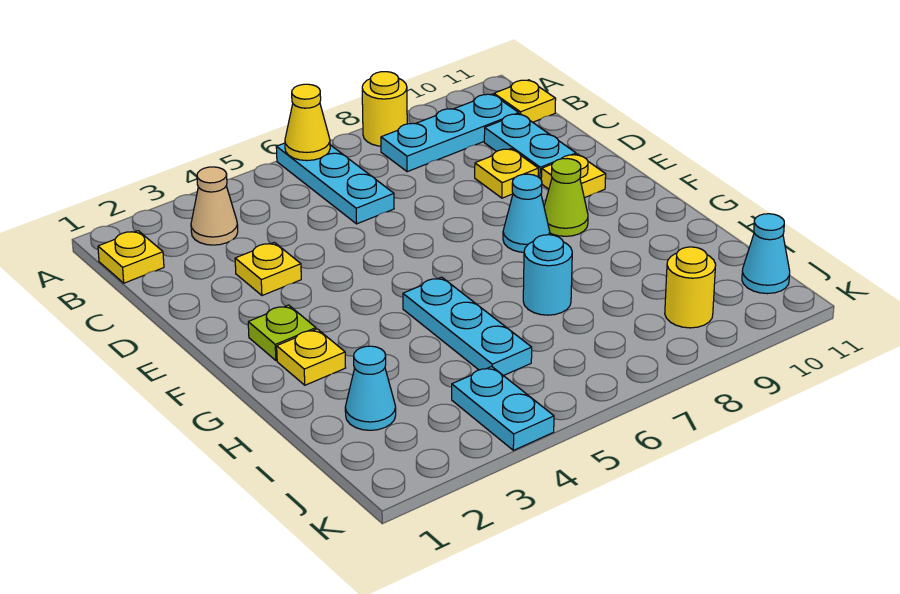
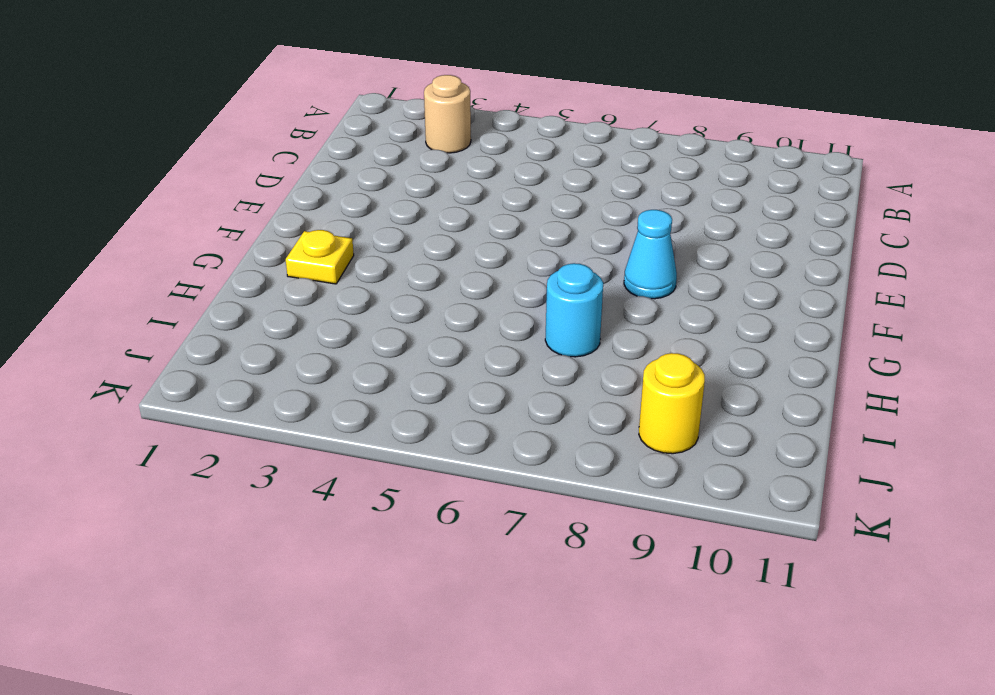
tan 1x1 round brick [424,75,471,153] -> tan 1x1 cone [191,167,238,245]
none -> cyan 1x3 plate [276,143,394,224]
none -> yellow 1x1 round brick [362,72,407,146]
none -> yellow 1x1 plate [98,231,164,283]

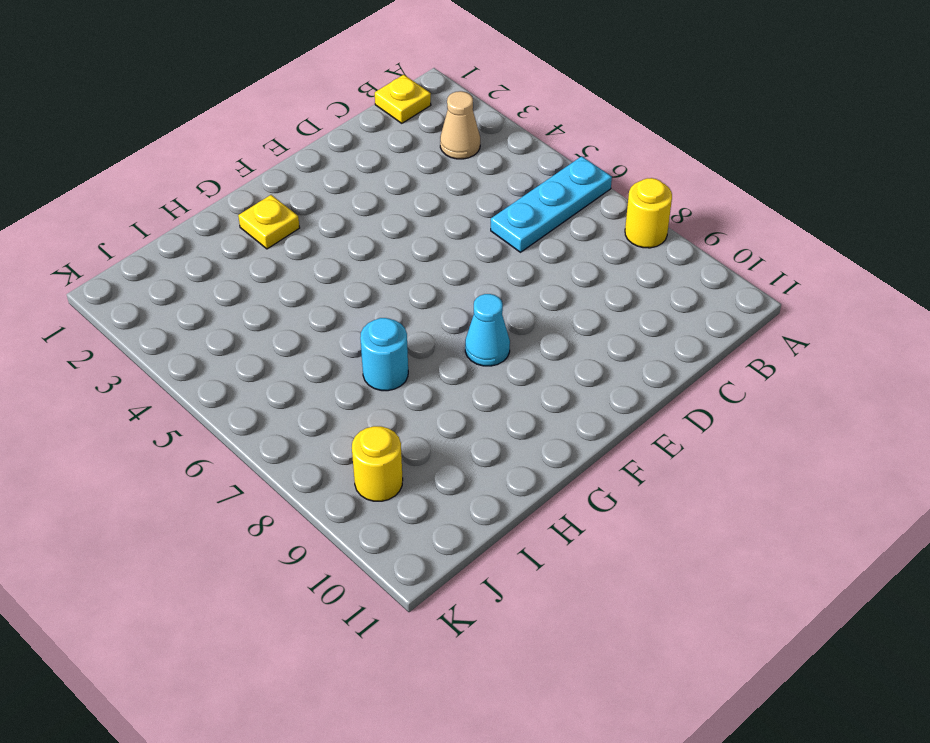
none -> cyan 1x3 plate [381,94,519,172]
none -> yellow 1x1 plate [494,80,556,122]
none -> cyan 1x2 plate [484,114,576,179]

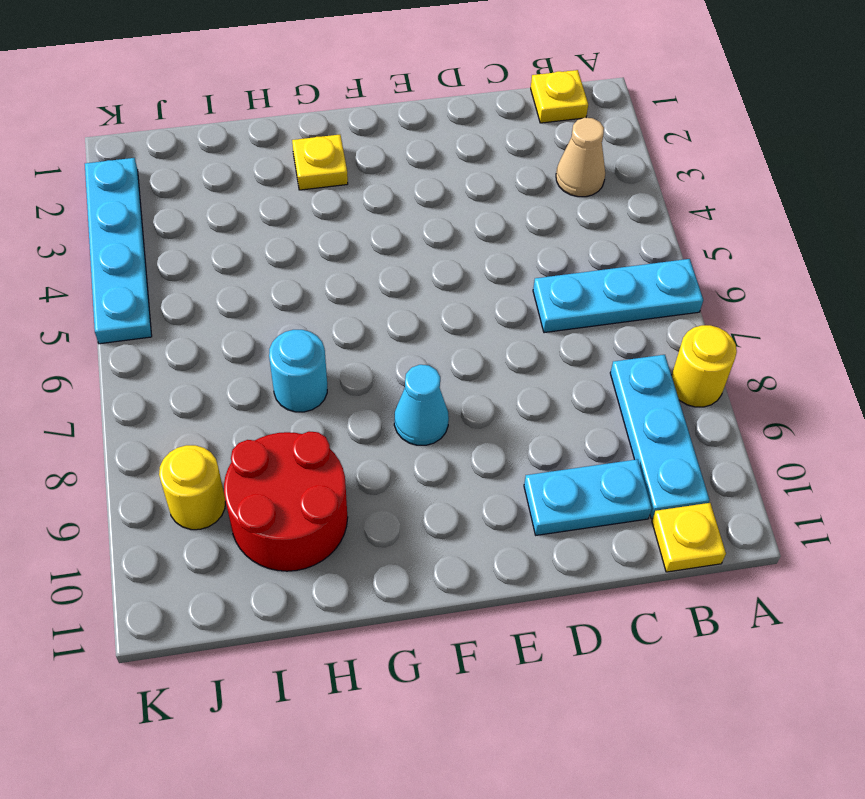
red 2x2 round brick [224,432,348,571] -> none
cyan 1x4 plate [85,158,152,344] -> cyan 1x2 plate [452,366,554,450]
none -> yellow 1x1 plate [235,242,301,295]
none -> yellow 1x1 plate [475,149,538,198]
none -> yellow 1x1 plate [541,154,606,198]

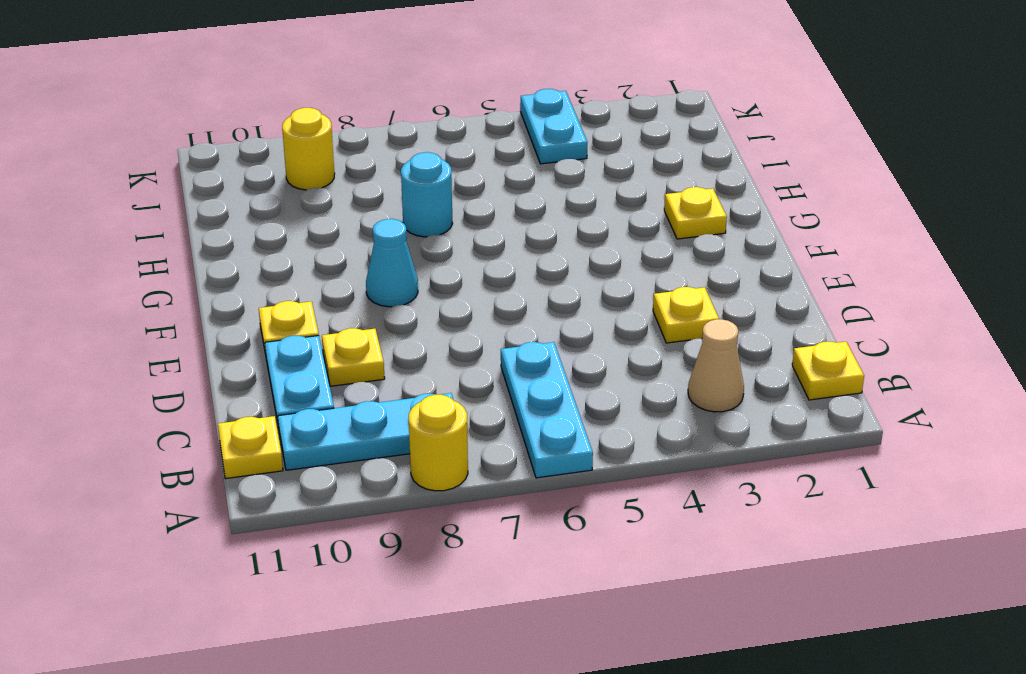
none -> lime 1x1 plate [248,305,316,360]
none -> lime 1x1 cone [544,159,588,236]
none -> cyan 1x3 plate [403,277,532,376]

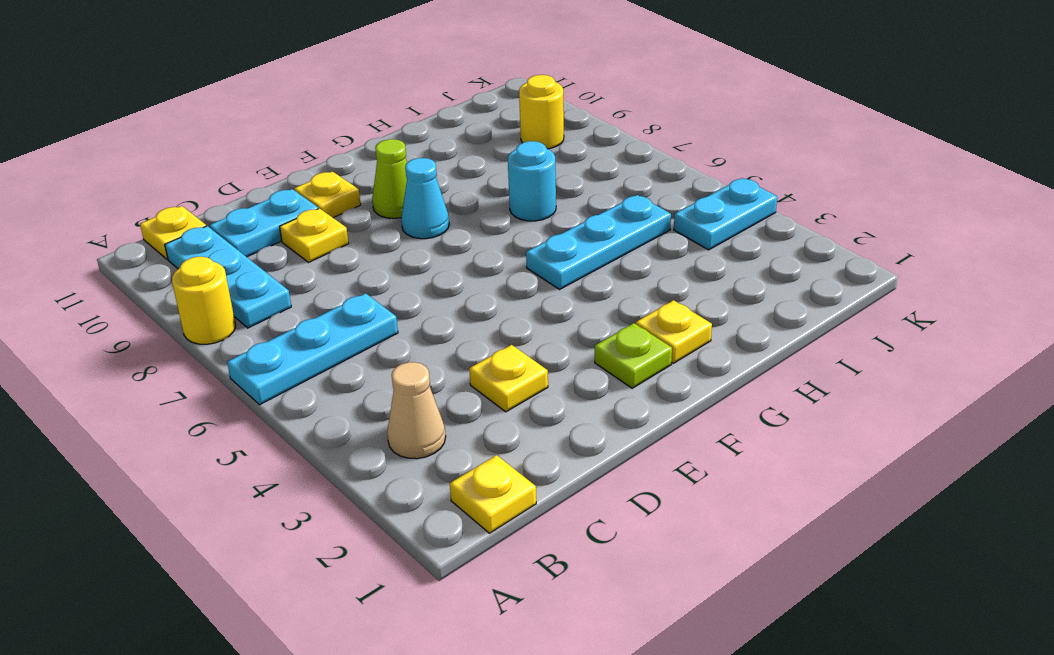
none -> cyan 1x1 cone [345,346,396,430]
none -> cyan 1x1 cone [742,214,790,294]
none -> yellow 1x1 cone [285,84,330,161]

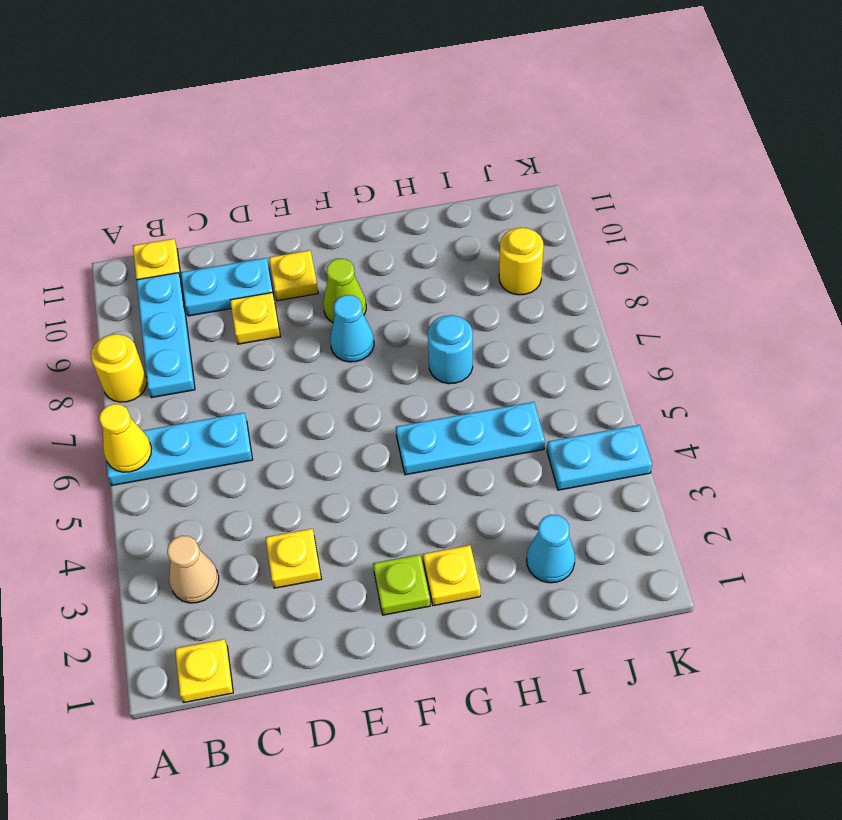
none -> cyan 1x1 cone [742,214,790,294]

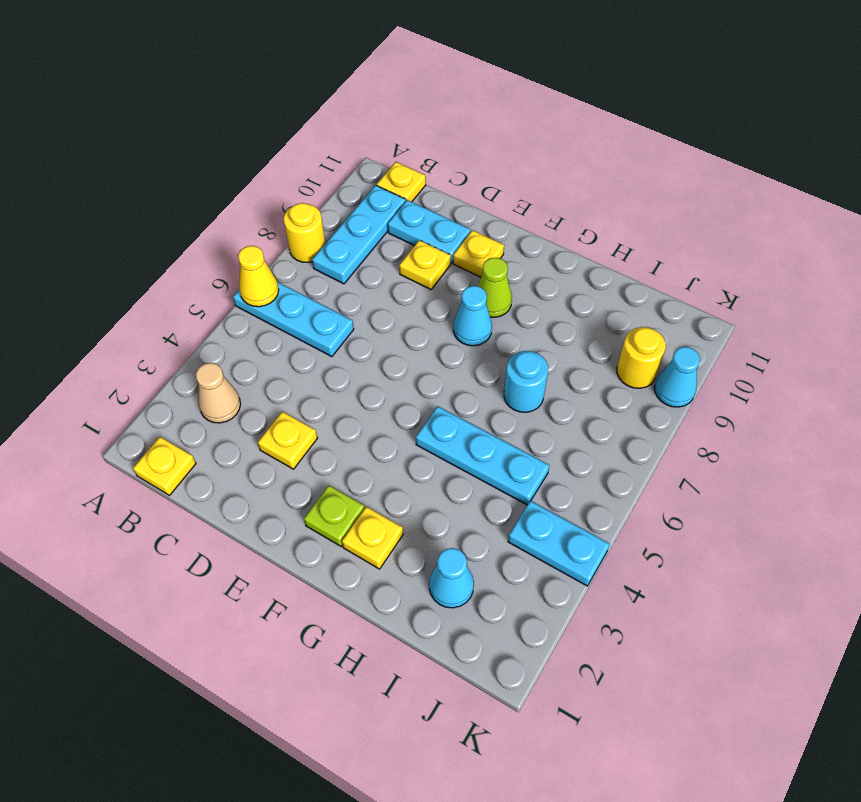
cyan 1x1 cone [655,347,700,407] -> cyan 1x1 cone moved to [742,214,790,294]

